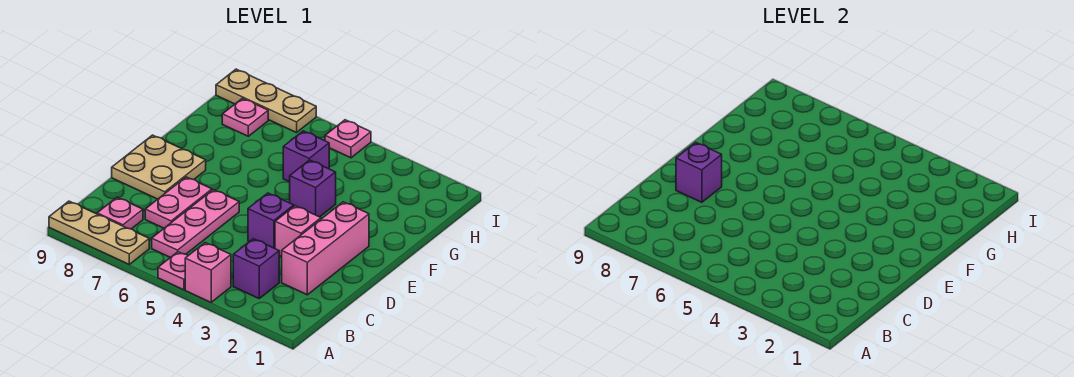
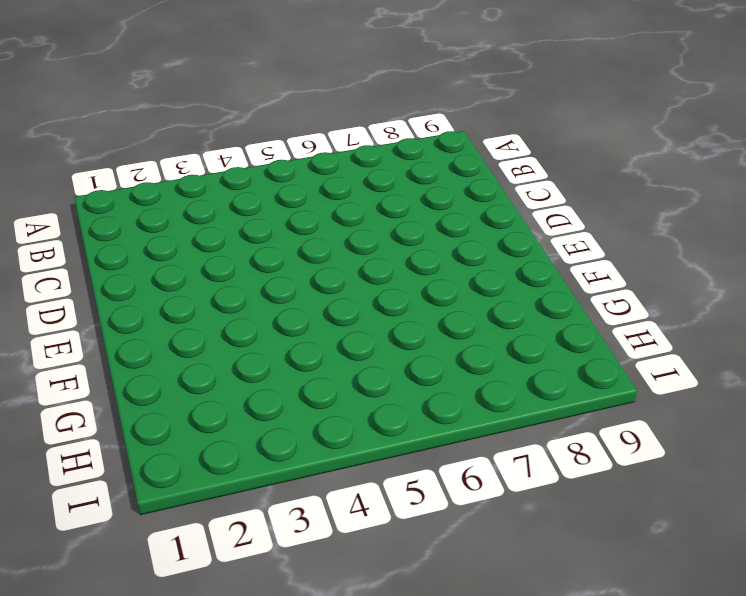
none -> pink 1x1 brick [185,243,231,302]
none -> pink 1x1 plate [158,252,188,290]
none -> tan 1x3 plate [49,201,149,264]

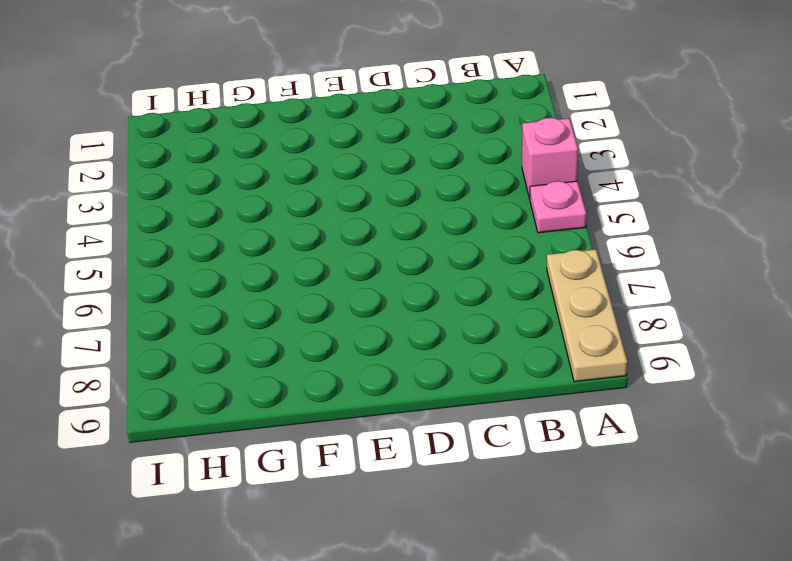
none -> purple 1x1 brick [233,239,279,298]
none -> pink 1x3 plate [152,190,239,257]
none -> pink 1x1 plate [97,197,143,229]

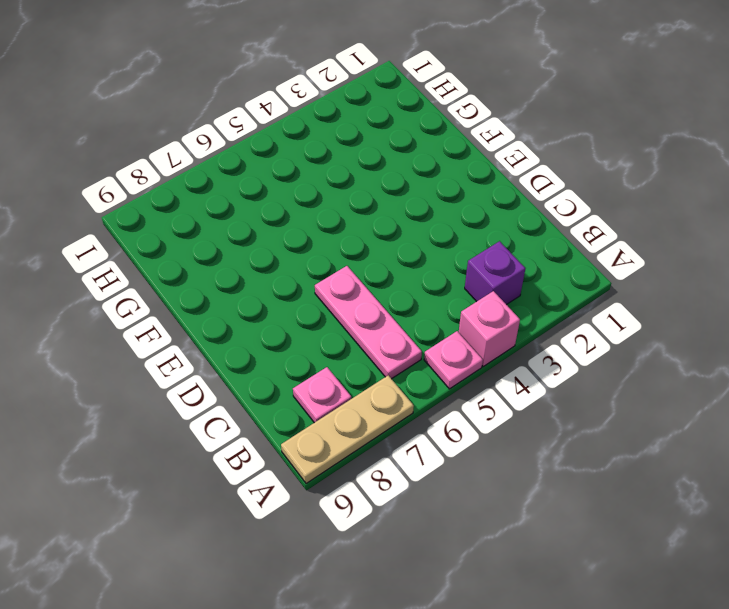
none -> pink 1x3 brick [282,202,369,295]
none -> pink 1x2 plate [145,177,212,228]
none -> pink 1x1 brick [275,206,321,257]

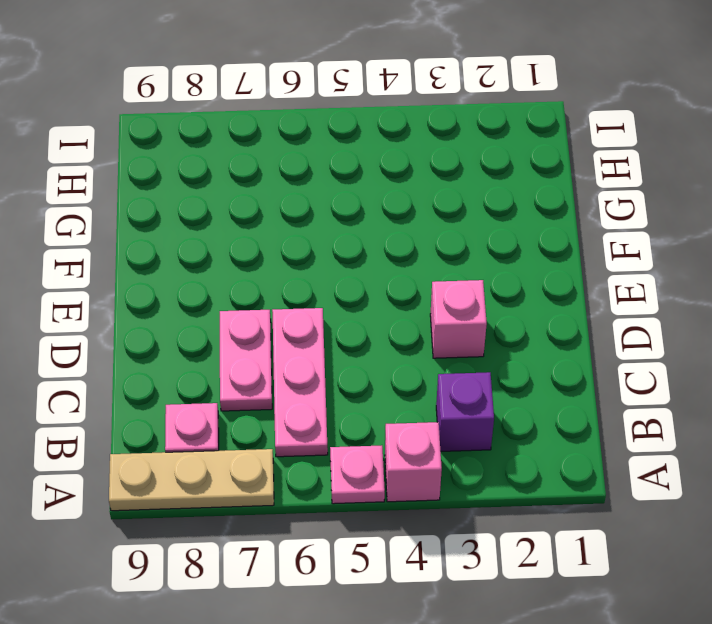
none -> pink 1x3 brick [282,202,369,295]
none -> purple 1x1 brick [248,193,294,248]
none -> tan 2x2 plate [112,135,206,199]

